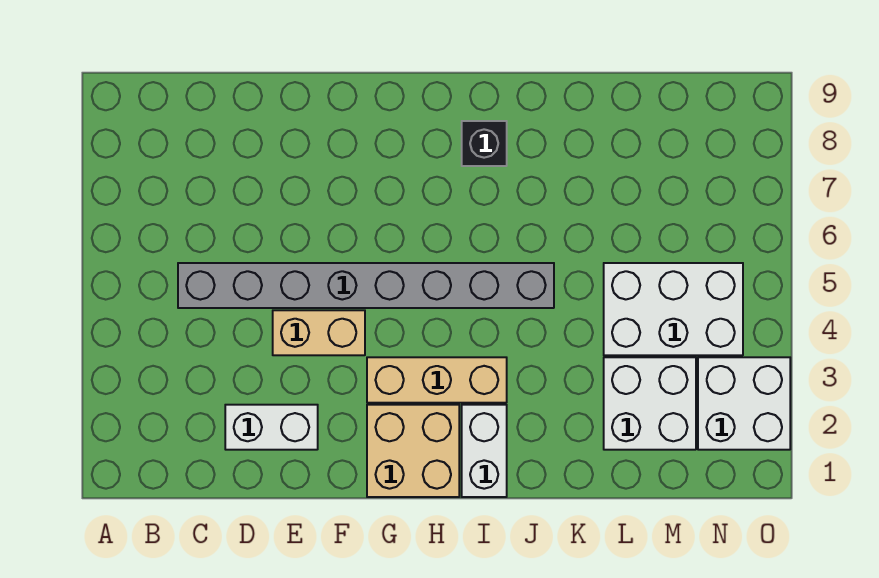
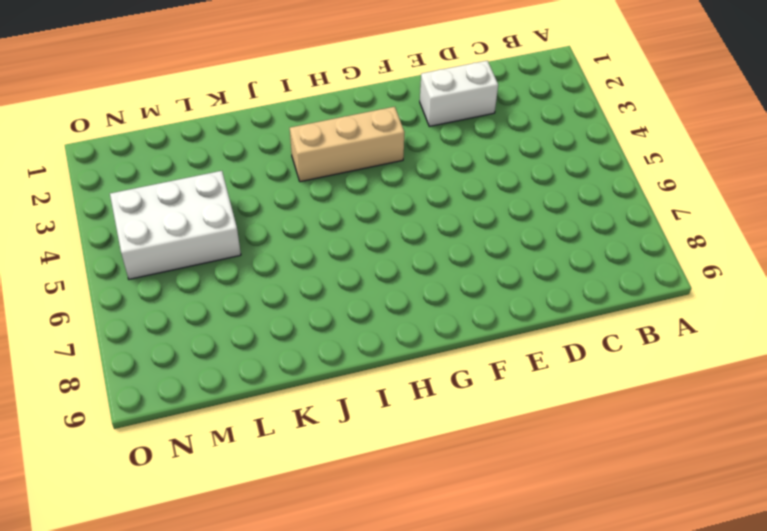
none -> grey 1x8 brick [178,263,554,308]
none -> tan 1x2 brick [273,310,365,355]

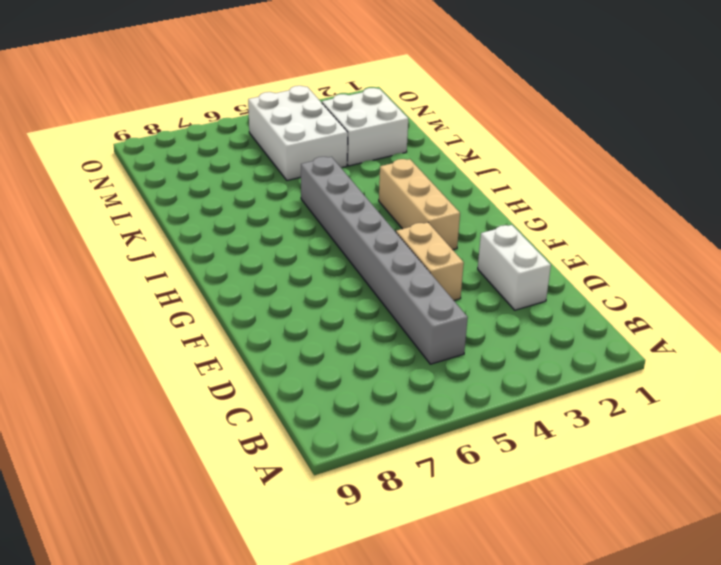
none -> tan 2x2 brick [367,405,459,497]
none -> white 1x2 brick [462,405,507,497]

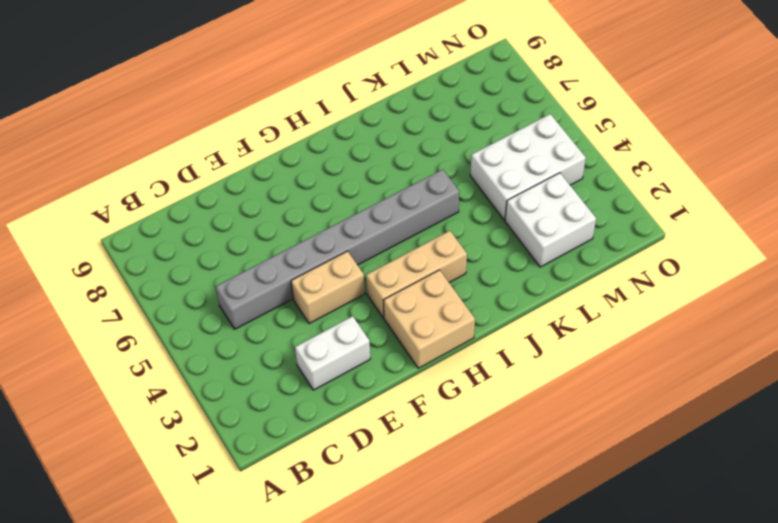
none -> white 1x2 brick [462,405,507,497]
none -> black 1x1 brick [462,121,507,166]

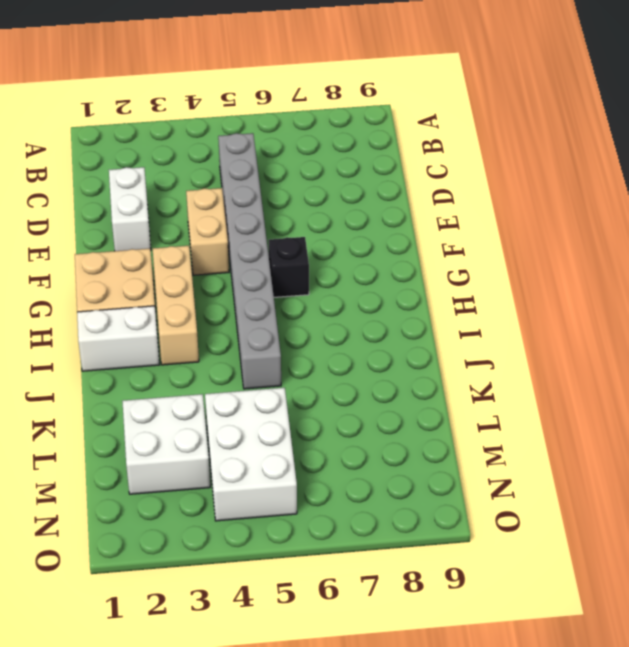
black 1x1 brick [268,237,309,297] -> black 1x1 brick moved to [462,121,507,166]
none -> white 2x2 brick [698,357,790,450]

